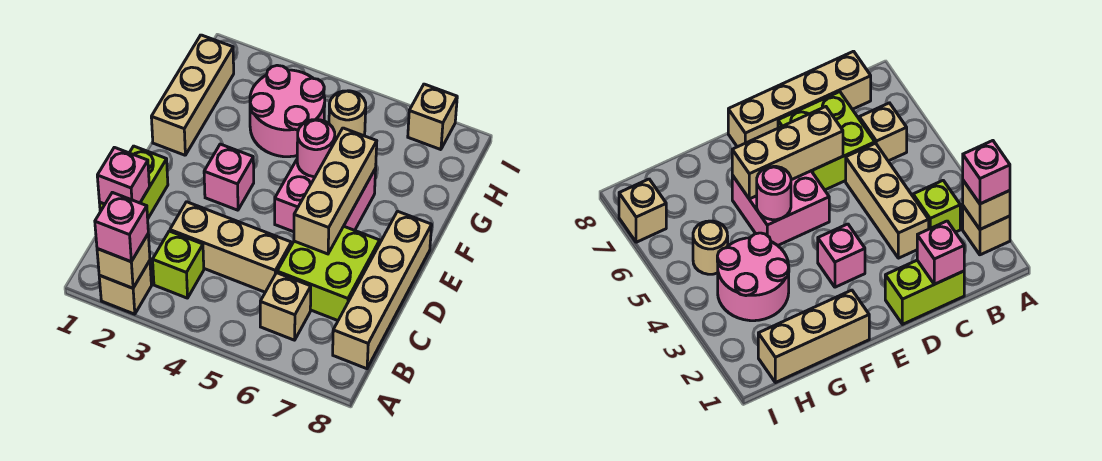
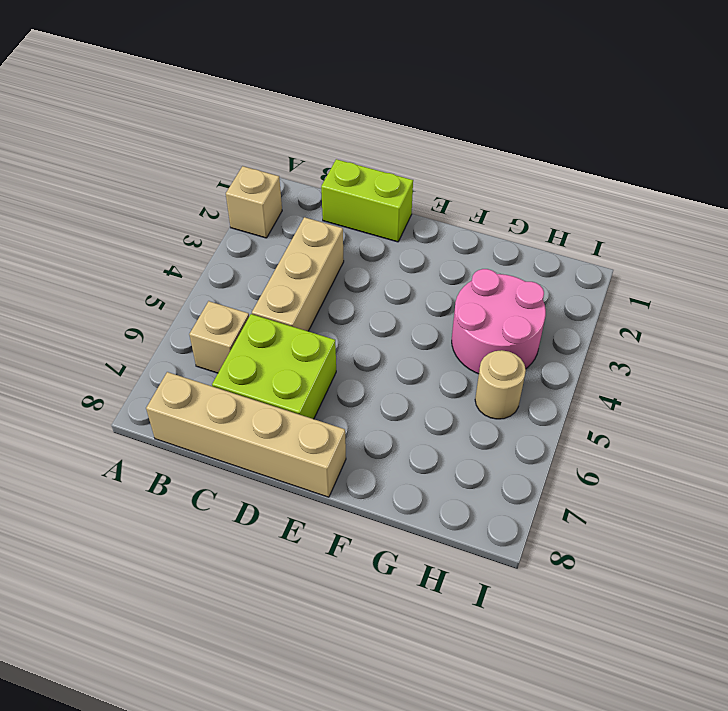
none -> lime 1x1 brick [153,231,204,298]
none -> pink 1x1 brick [204,144,254,210]
none -> pink 2x2 brick [275,160,376,232]

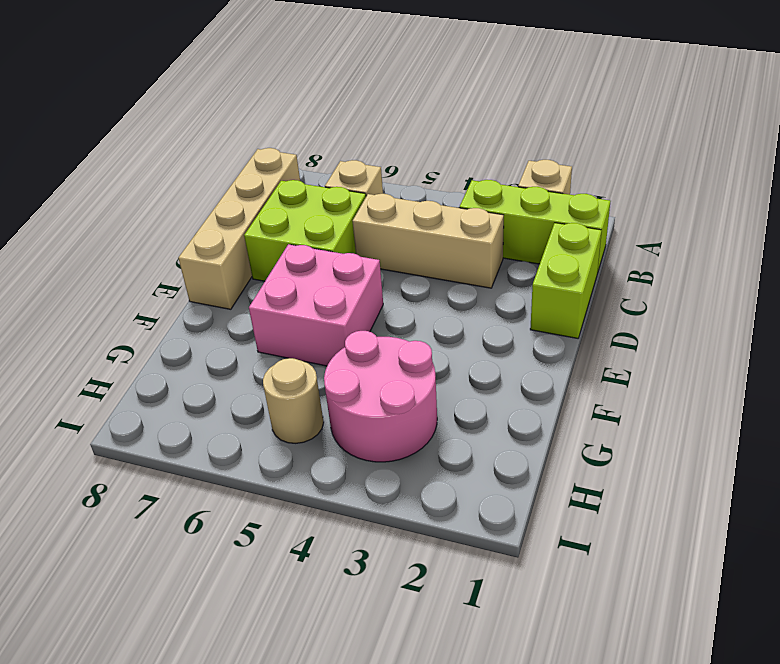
lime 1x3 brick [460,180,610,273] -> lime 1x1 brick [153,231,204,298]
none -> pink 1x1 brick [204,144,254,210]
none -> tan 1x3 brick [151,35,234,155]
none -> tan 1x1 brick [408,84,457,150]

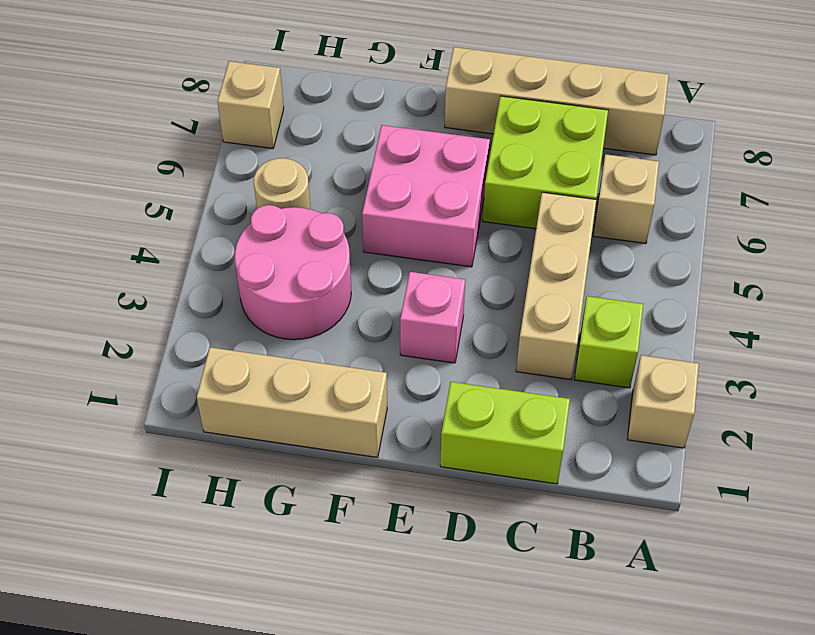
none -> tan 1x1 brick [97,235,150,288]
none -> pink 1x1 brick [97,147,149,204]
none -> tan 1x3 brick [294,128,377,254]

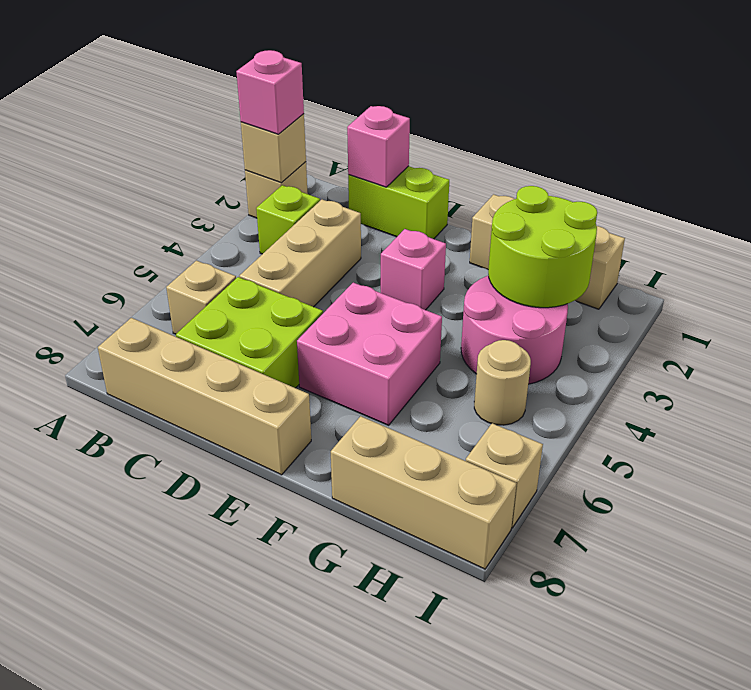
lime 2x2 round brick [488,186,597,308] -> none
tan 1x3 brick [331,416,516,569] -> tan 1x3 brick moved to [294,128,377,254]
none -> pink 1x1 round brick [297,120,335,177]

